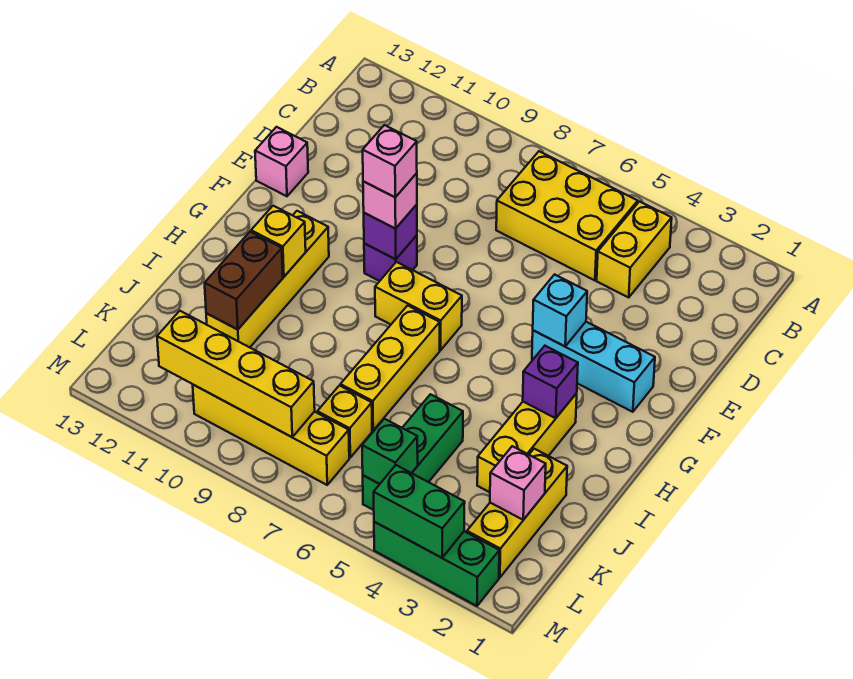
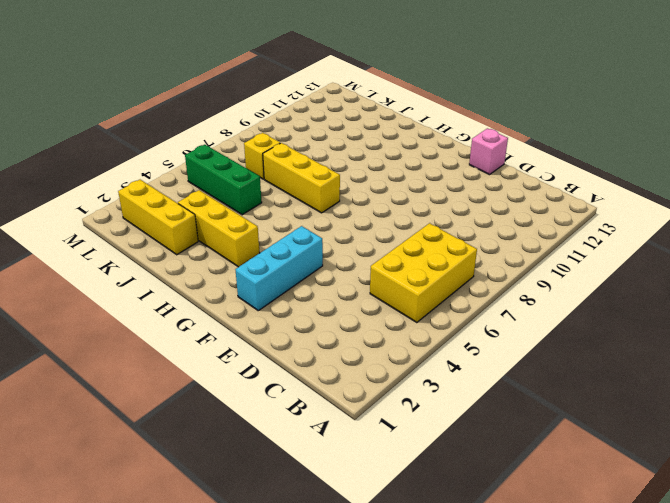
none -> yellow 1x2 brick [597,202,672,297]
none -> purple 1x1 brick [364,235,417,281]
none -> yellow 1x2 brick [375,262,462,350]

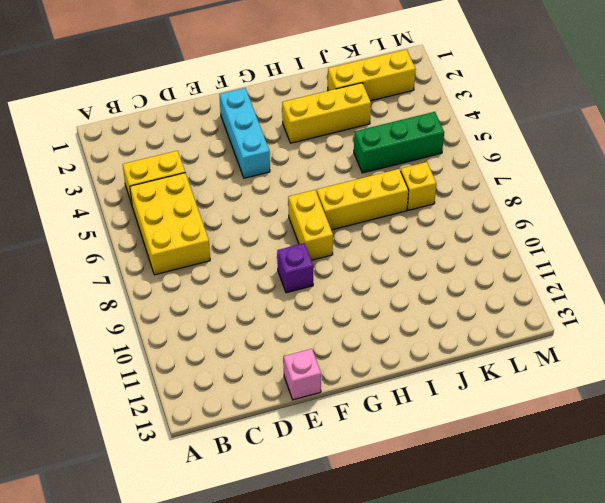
none -> yellow 1x4 brick [206,211,329,347]
none -> yellow 1x4 brick [193,385,349,485]
none -> green 1x3 brick [374,522,499,606]

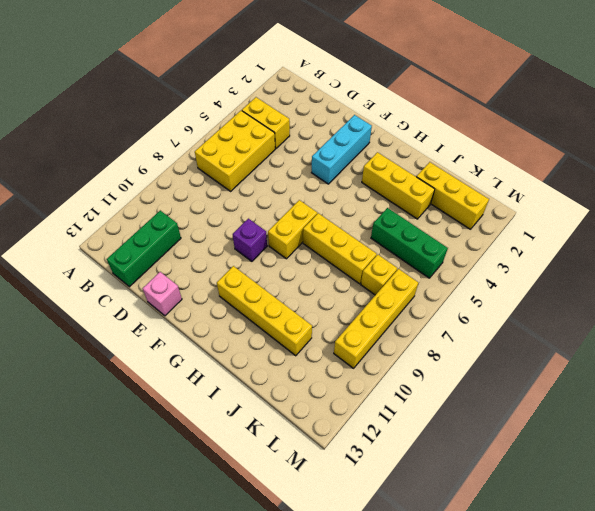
green 1x3 brick [107,211,181,287] -> green 1x3 brick moved to [374,522,499,606]
none -> cyan 1x1 brick [533,274,587,346]
none -> purple 1x1 brick [364,205,417,259]
none -> purple 1x1 brick [523,346,578,418]

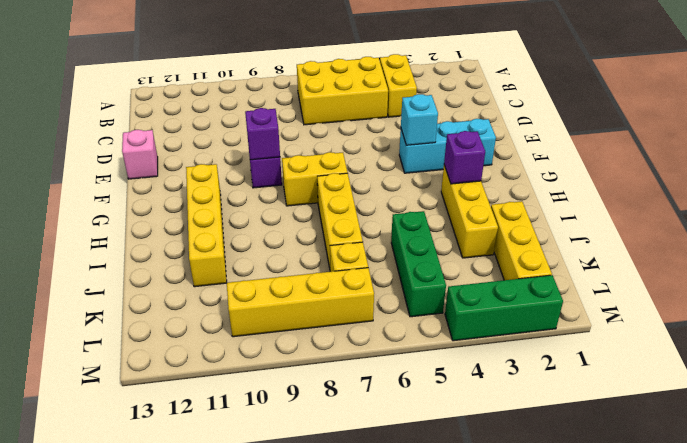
none -> yellow 1x1 brick [251,206,306,277]
none -> brown 1x2 brick [205,232,283,330]
none -> pink 1x1 brick [490,446,546,520]

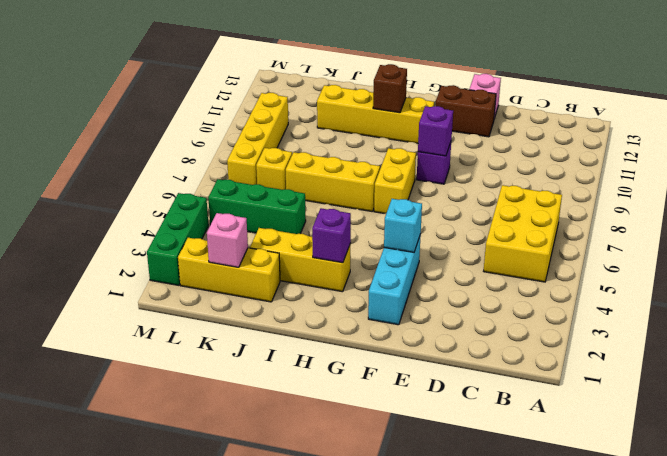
brown 1x2 brick [436,85,496,137] -> brown 1x2 brick moved to [205,232,283,330]
brown 1x1 brick [373,64,407,113] -> yellow 1x1 brick [251,206,306,277]
none -> yellow 1x2 brick [597,202,672,297]
none -> green 1x1 brick [362,419,418,484]
none -> yellow 1x4 brick [157,311,315,437]

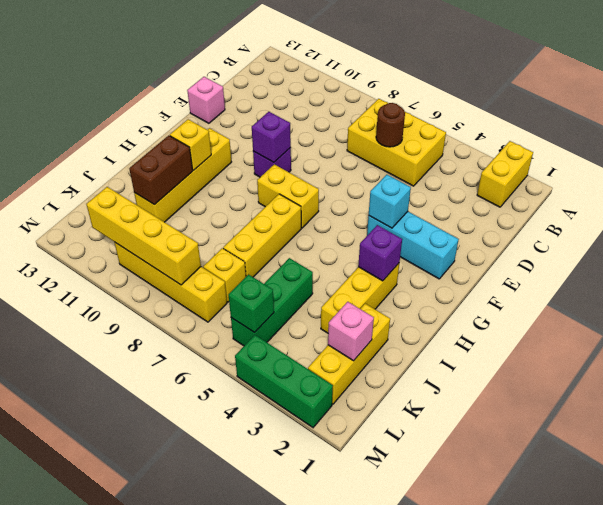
yellow 1x2 brick [477,141,533,207] -> yellow 1x2 brick moved to [597,202,672,297]
brown 1x1 round brick [376,103,405,147] -> none
none -> green 1x2 brick [374,465,465,558]
none -> pink 1x1 brick [363,173,417,229]
none -> pink 1x1 brick [363,125,417,197]

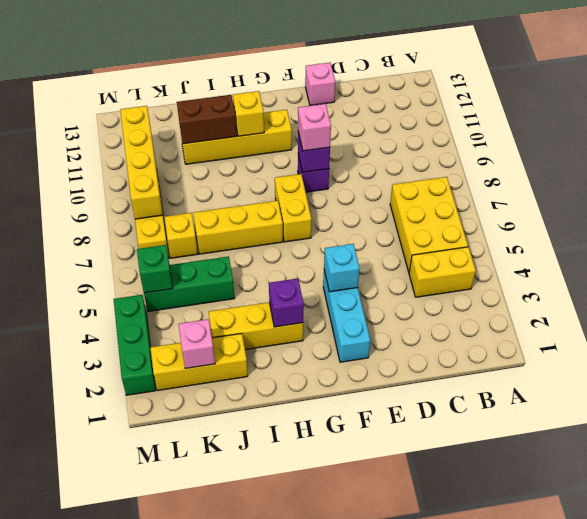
none -> green 1x2 brick [374,465,465,558]
none -> pink 1x1 brick [363,125,417,197]

